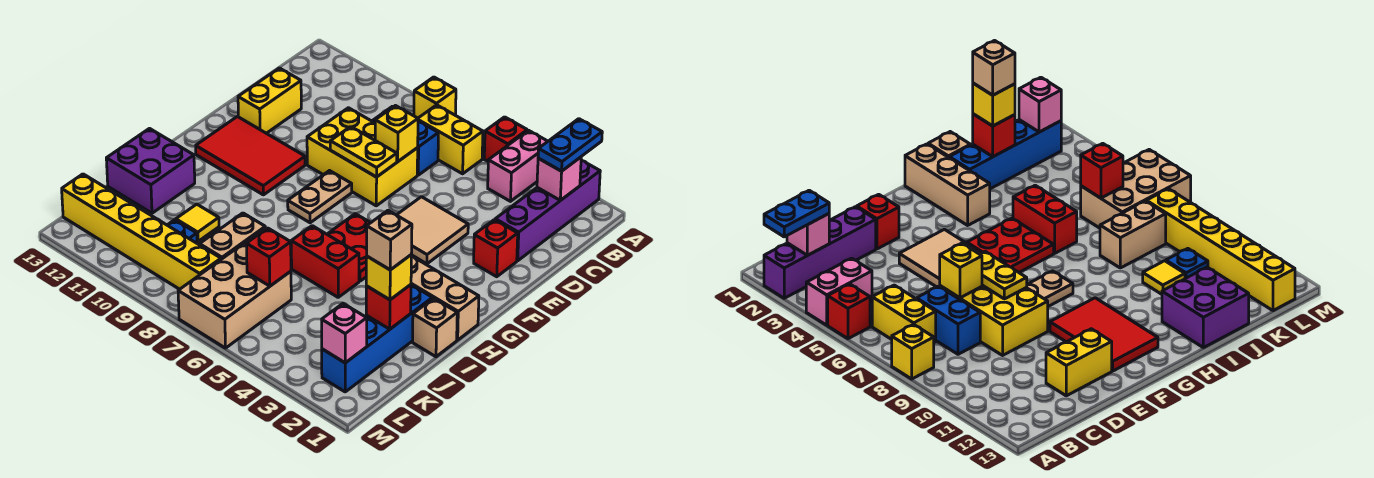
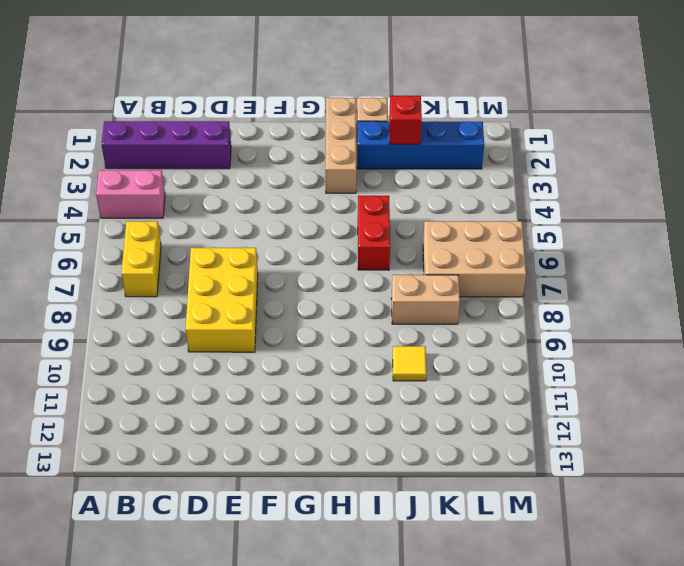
none -> red 1x1 brick [484,117,527,161]
none -> yellow 1x1 brick [414,77,456,118]
none -> blue 1x2 brick [373,106,438,175]
none -> yellow 1x2 brick [238,68,301,133]

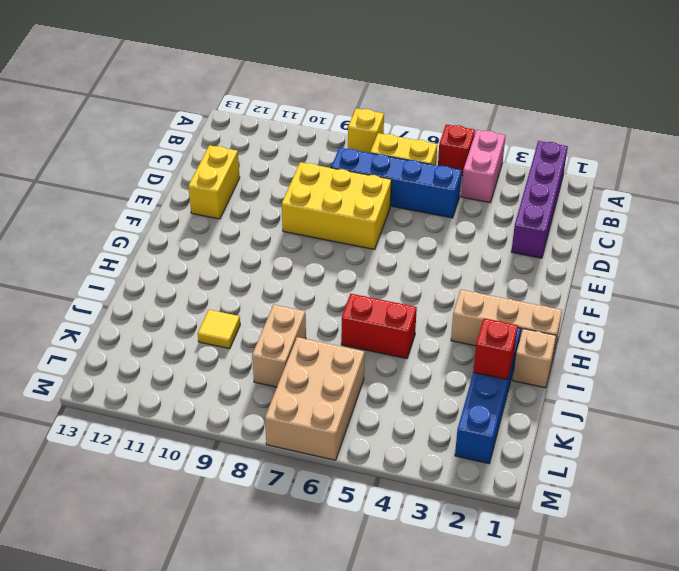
blue 1x4 brick [331,148,462,218] -> blue 1x2 brick [373,106,438,175]
none -> red 1x1 brick [474,220,518,277]
none -> tan 2x2 tile [397,197,468,264]
none -> tan 1x2 plate [288,171,352,223]
none -> red 2x3 tile [196,117,305,195]

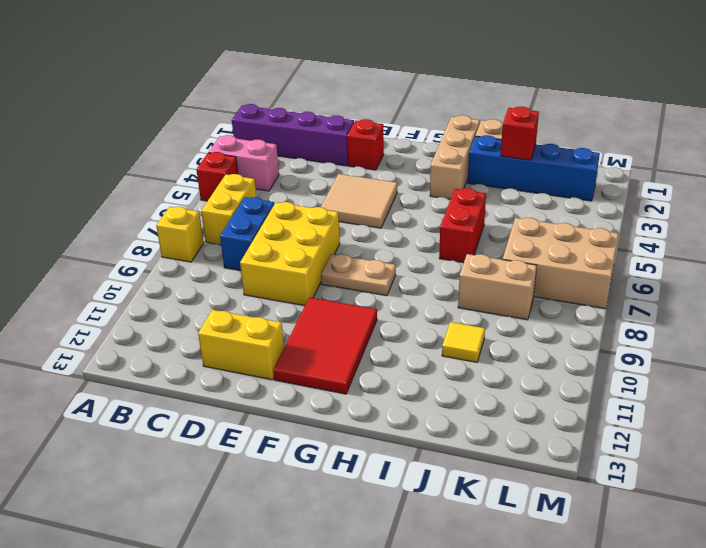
none -> red 2x2 plate [327,214,370,281]
none -> purple 2x2 brick [106,129,195,213]
none -> blue 1x1 plate [168,220,197,243]
none -> yellow 1x6 brick [62,174,221,289]

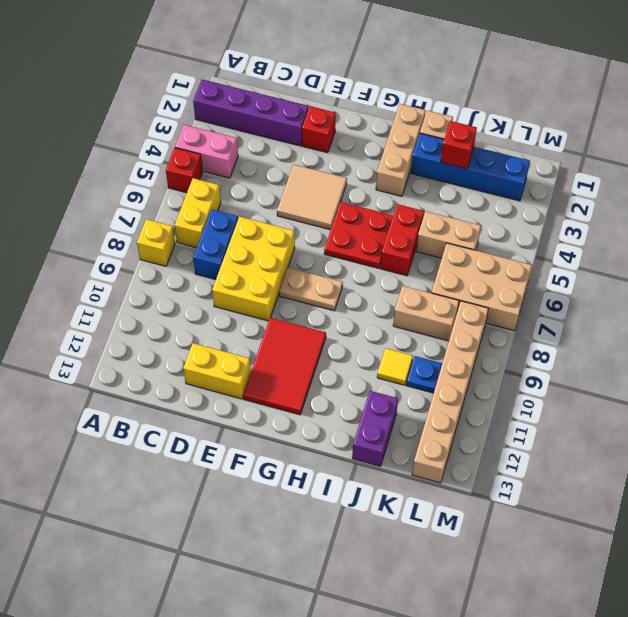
tan 1x2 brick [416,211,481,258] -> none
purple 1x2 brick [352,391,398,466] -> purple 2x2 brick [106,129,195,213]
tan 1x6 brick [412,301,489,483] -> yellow 1x6 brick [62,174,221,289]
none -> pink 1x1 brick [537,157,581,200]
none -> yellow 1x1 brick [375,106,418,161]
none -> yellow 1x2 plate [330,127,397,177]
none -> red 1x1 brick [246,228,291,286]

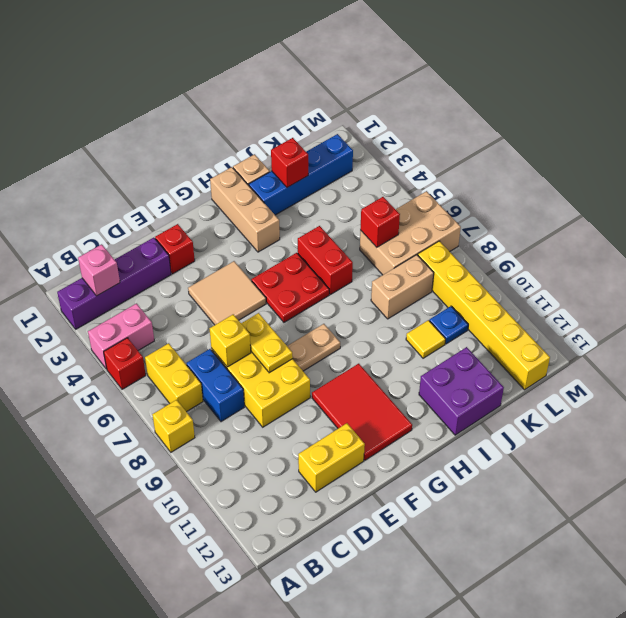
none -> pink 1x1 brick [322,303,367,363]
none -> blue 1x2 plate [538,119,602,171]
none -> yellow 1x1 brick [366,255,411,300]
none -> tan 1x1 brick [367,211,412,270]

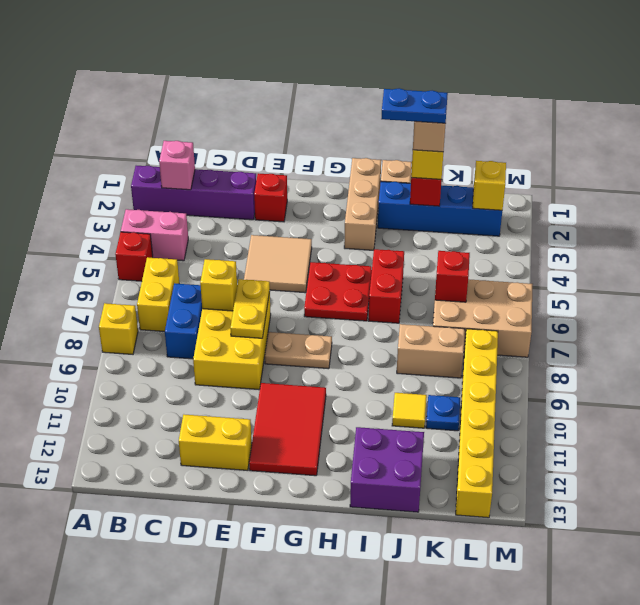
blue 1x2 plate [381,88,448,123] -> blue 1x2 plate moved to [538,119,602,171]
yellow 1x1 brick [473,161,506,210] -> pink 1x1 brick [322,303,367,363]

